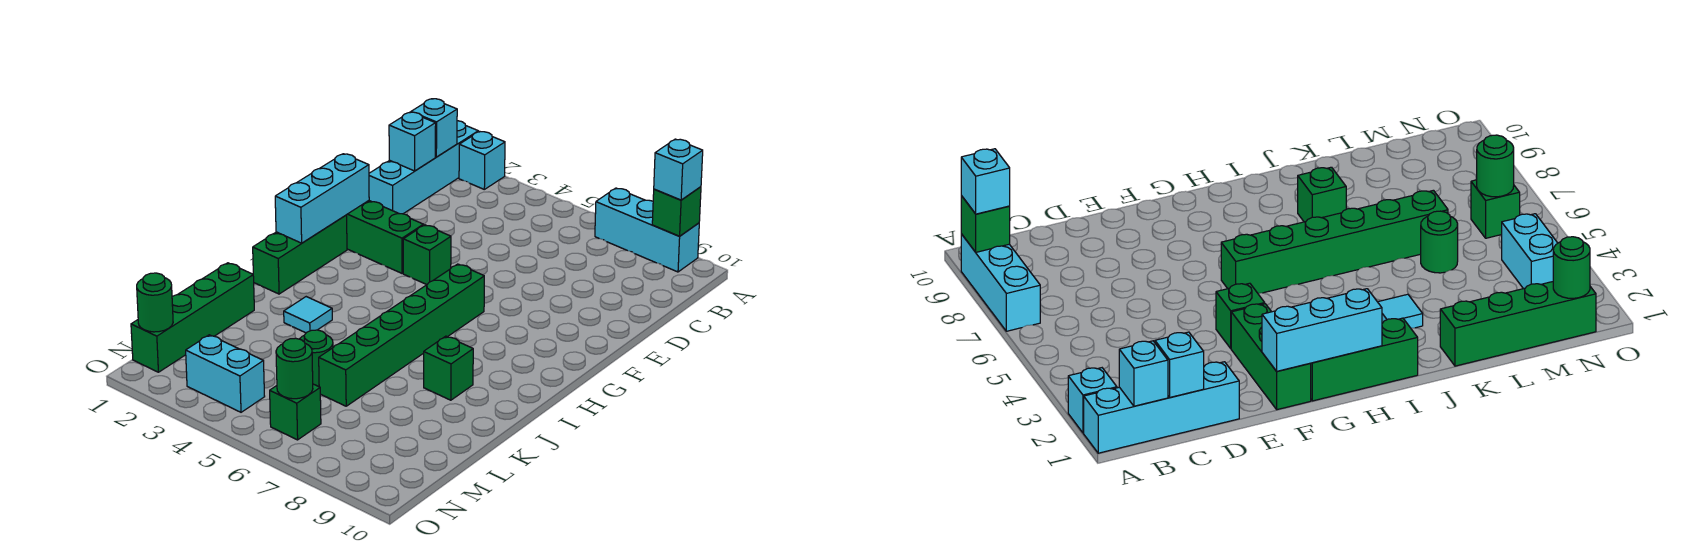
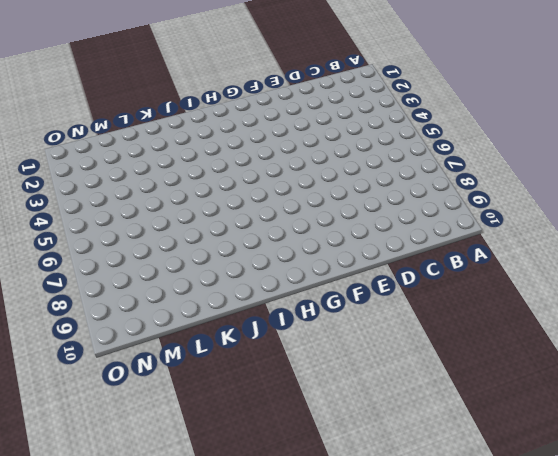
none -> cyan 1x4 brick [369,121,478,214]
none -> cyan 1x1 brick [459,131,505,189]
none -> cyan 1x3 brick [595,188,699,272]

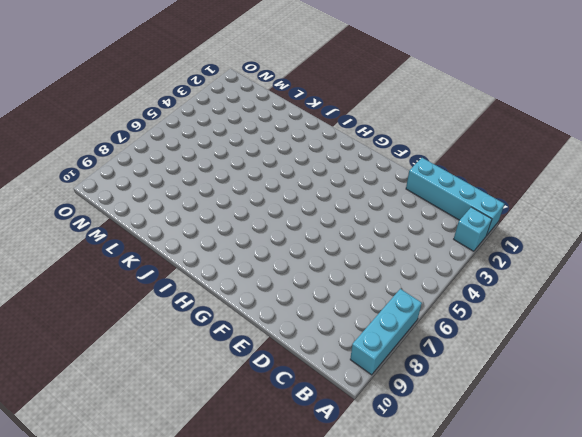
none -> green 1x3 brick [347,201,423,273]
none -> green 1x1 brick [403,225,451,285]
none -> green 1x3 brick [253,215,347,294]

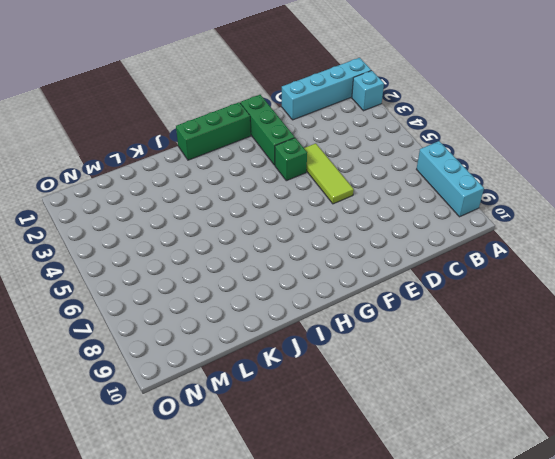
lime 1x3 tile [304,143,354,204] -> none
none -> green 1x6 brick [319,264,484,406]
none -> cyan 1x1 tile [284,297,332,333]
none -> green 1x1 brick [424,336,473,400]

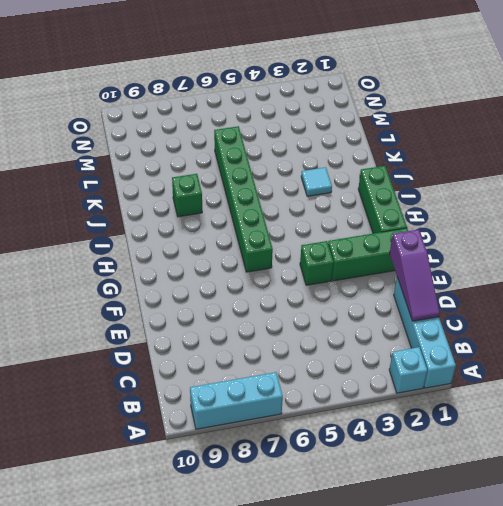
purple 1x3 slope [390,230,440,321] -> cyan 1x1 brick [389,112,436,171]
none -> green 1x4 brick [131,263,254,372]
none -> green 1x1 round brick [300,330,333,387]
none -> cyan 1x2 brick [186,335,265,412]

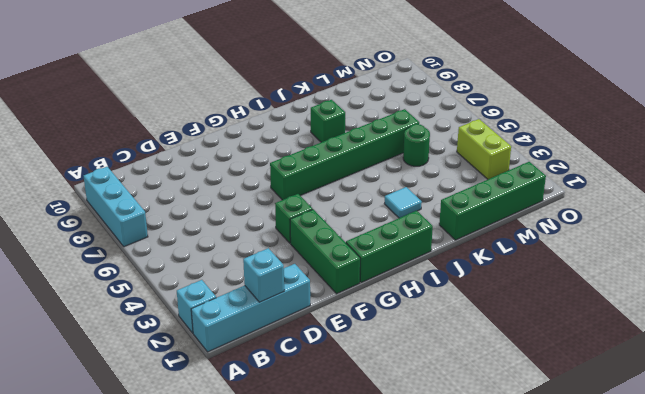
lime 1x2 brick [457,119,511,179] -> cyan 1x2 brick [186,335,265,412]
none -> green 1x1 brick [270,384,321,440]
none -> green 1x1 brick [652,187,701,236]
none -> cyan 1x1 brick [411,99,457,157]

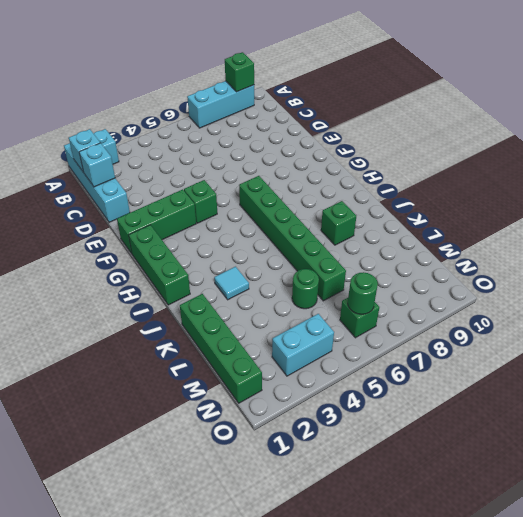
none -> cyan 1x3 brick [275,154,369,243]
none -> green 1x1 round brick [137,273,173,332]
none -> cyan 1x1 brick [654,139,703,200]

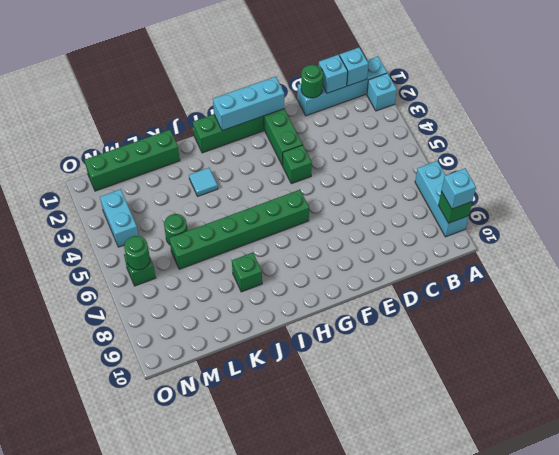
green 1x1 round brick [301,65,323,98] -> green 1x1 round brick moved to [137,273,173,332]

